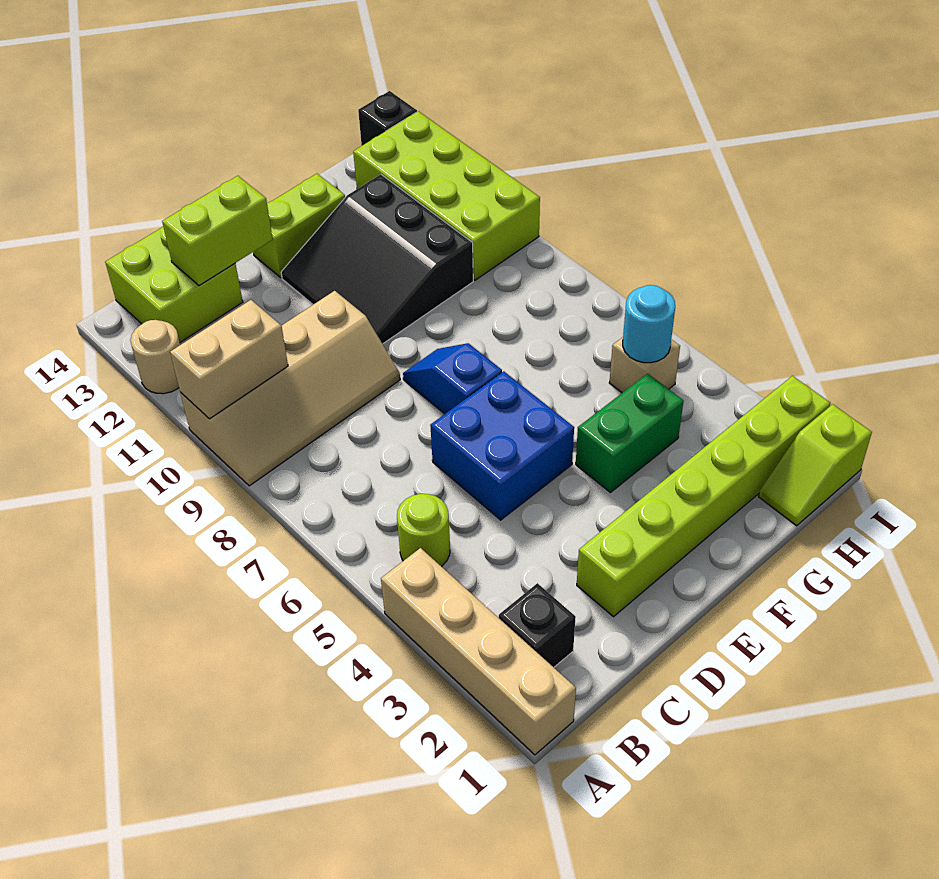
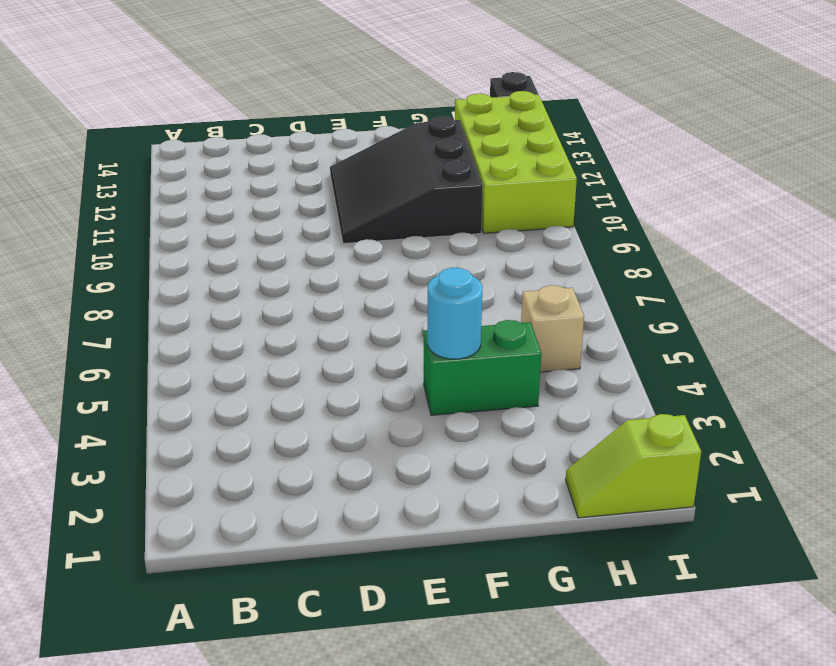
cyan 1x1 round brick [427,268,482,359] -> cyan 1x1 round brick moved to [623,285,675,363]
none -> tan 1x4 brick [381,548,576,755]
none -> tan 2x4 slope [180,291,400,486]
none -> tan 1x1 round brick [130,320,180,394]

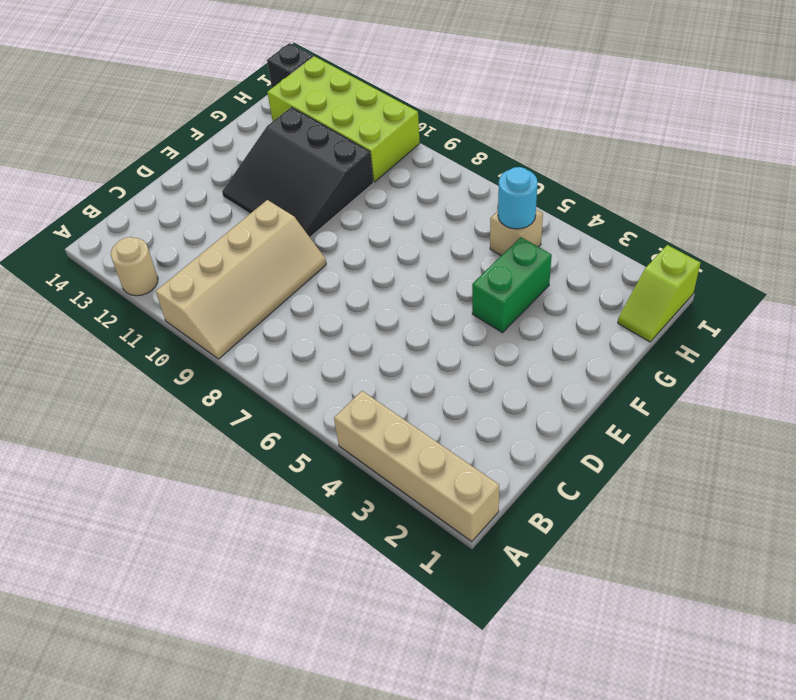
none -> black 1x1 brick [499,583,576,667]
none -> lime 1x1 round brick [397,494,450,566]
none -> lime 2x2 brick [105,227,243,342]

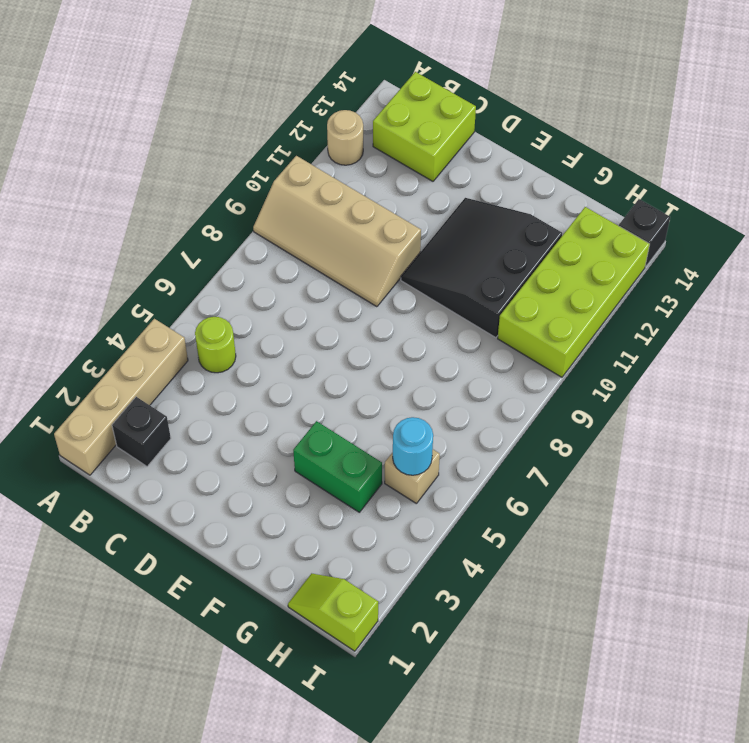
none -> lime 1x6 brick [577,376,830,617]
none -> blue 2x2 brick [430,371,574,520]
none -> blue 1x2 slope [403,343,502,414]

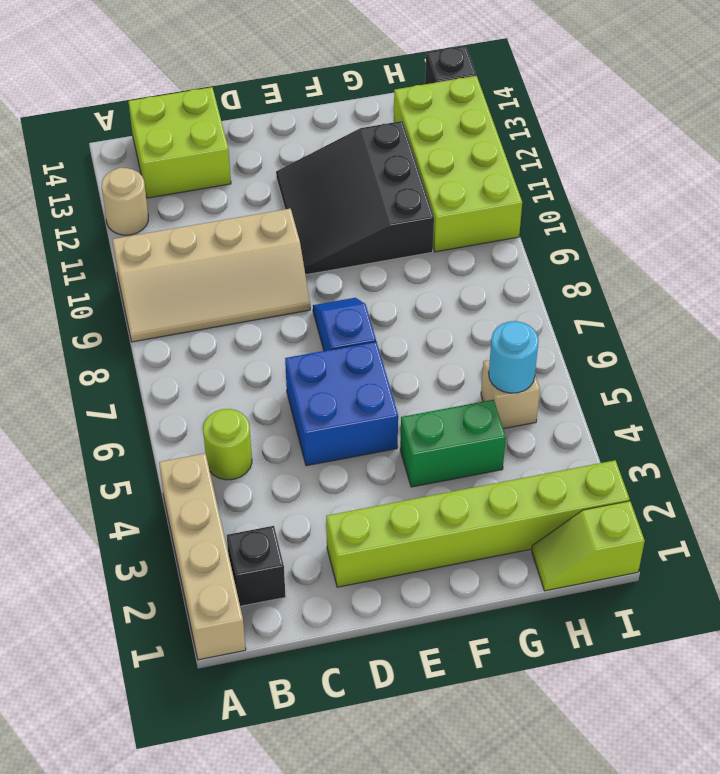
none -> lime 1x2 brick [253,174,345,278]
none -> tan 1x2 brick [170,300,288,419]
none -> lime 1x2 brick [162,176,273,286]

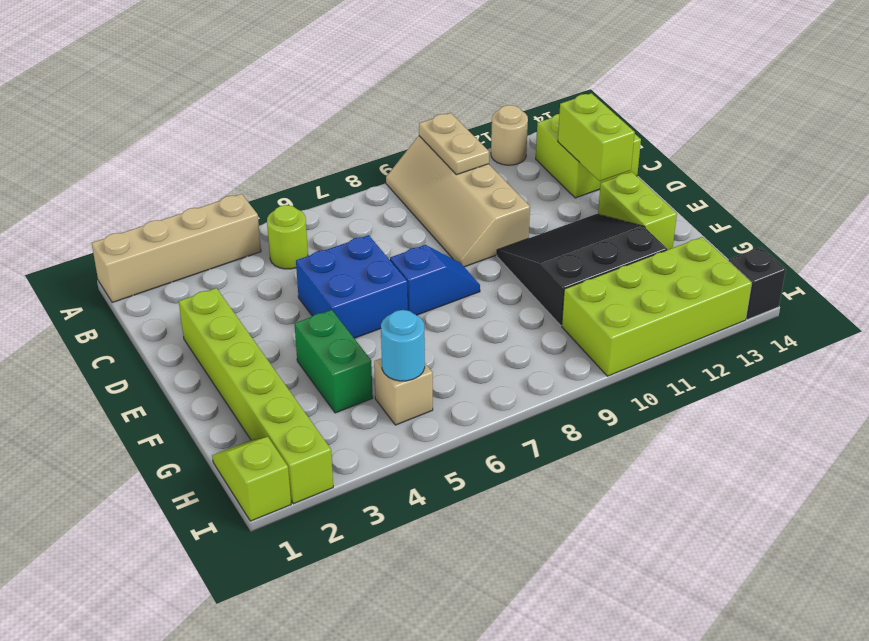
tan 1x2 plate [419,113,489,175] -> tan 1x2 brick [170,300,288,419]
none -> black 1x1 brick [499,583,576,667]

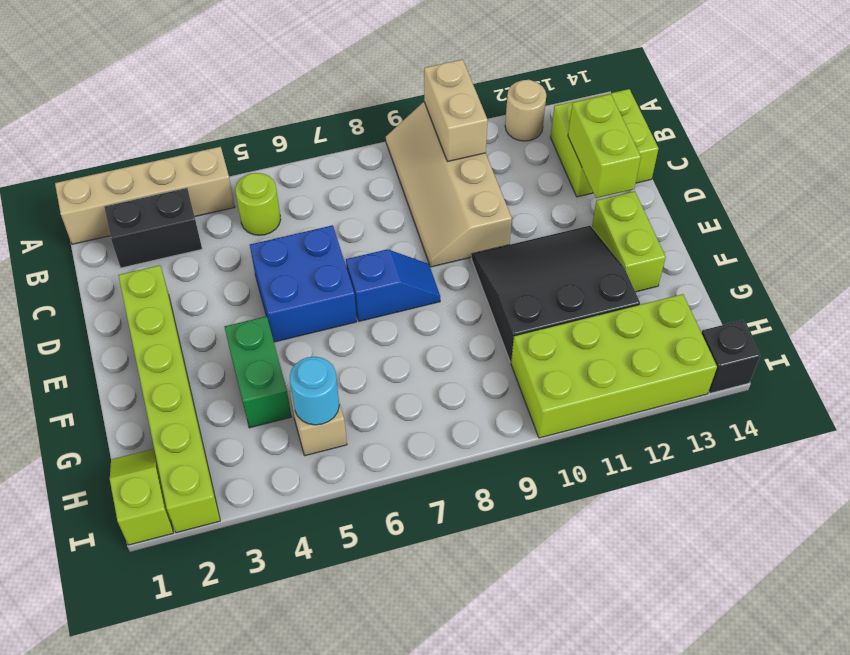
black 1x2 brick [104,188,202,268] -> black 1x1 brick [499,583,576,667]

